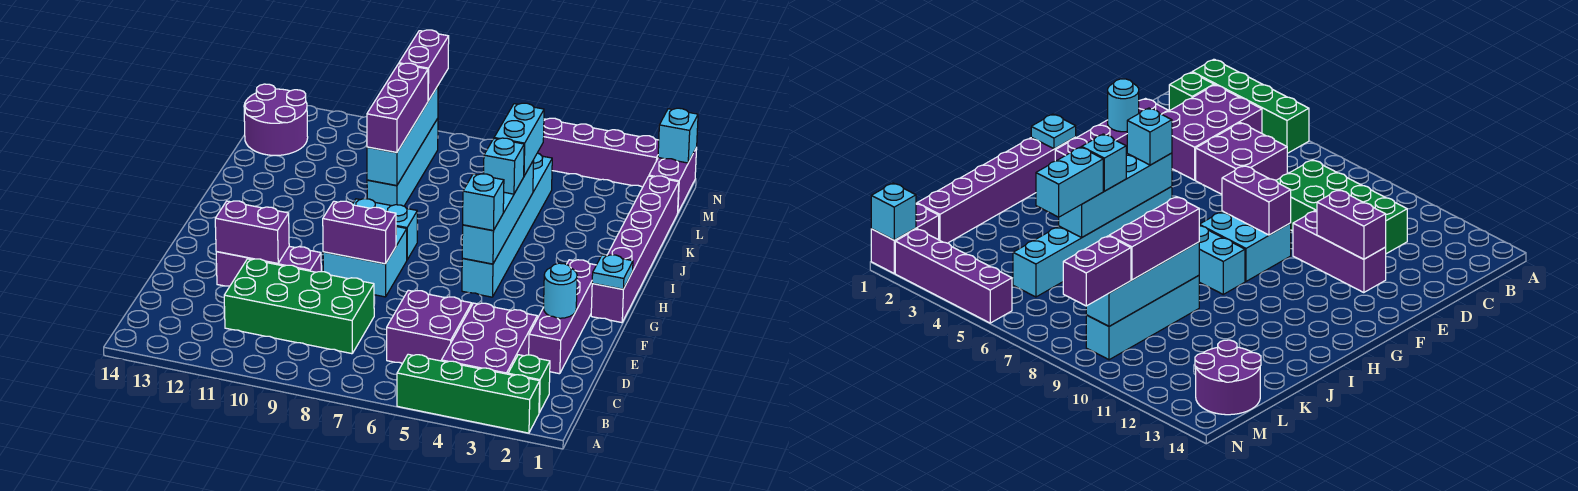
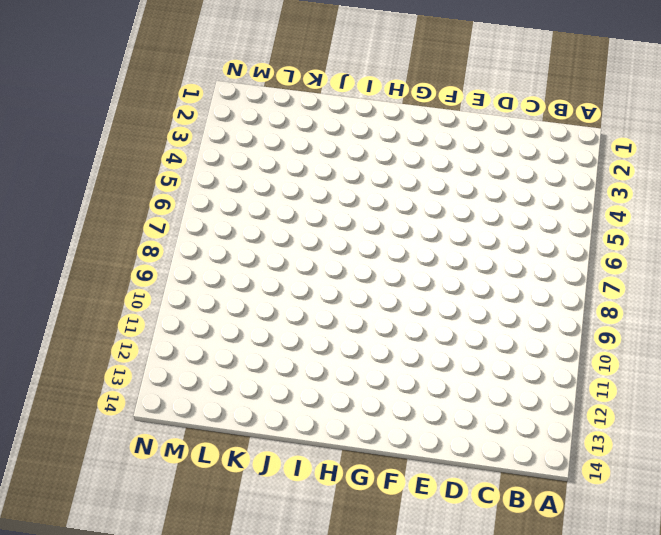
none -> green 1x4 brick [397,354,540,433]
none -> green 1x1 brick [508,355,550,413]
none -> purple 2x3 brick [441,303,537,374]

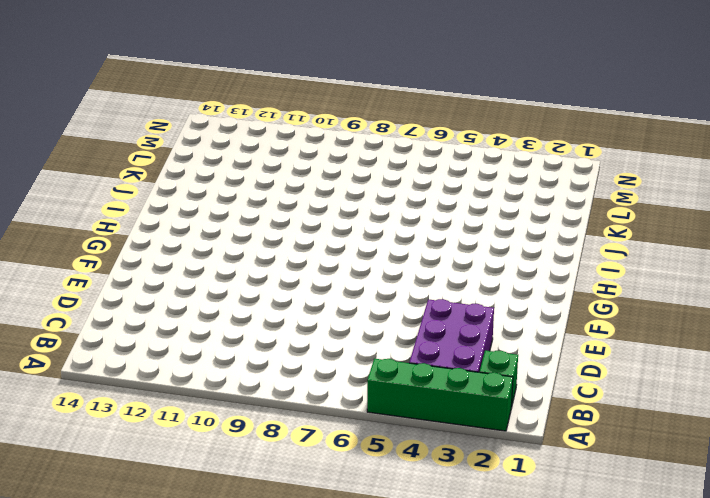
none -> purple 2x2 brick [387,290,472,363]
none -> green 2x4 brick [224,259,374,354]
none -> purple 1x4 brick [529,260,596,374]

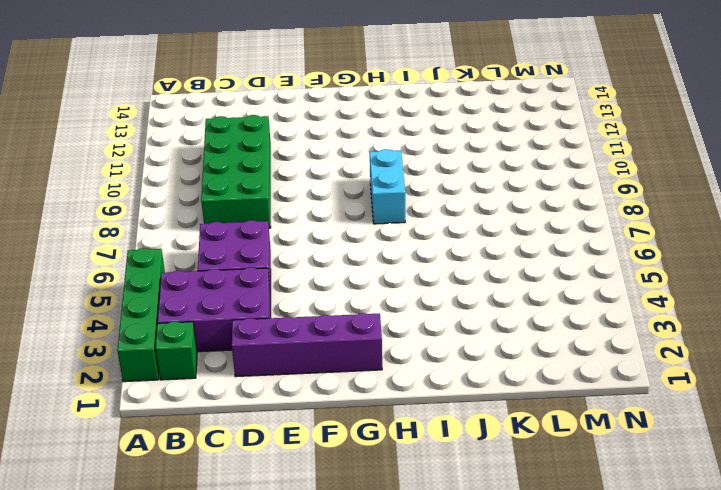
none -> purple 1x3 brick [216,246,321,286]
none -> cyan 2x2 brick [323,227,407,297]
none -> purple 1x6 brick [591,176,679,323]

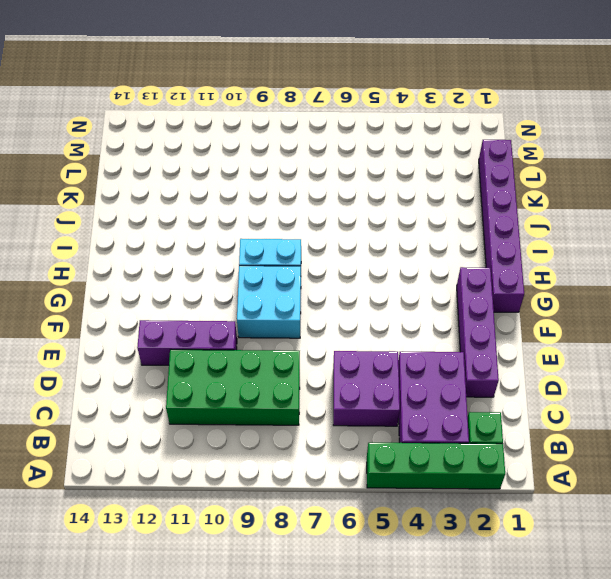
none -> cyan 1x6 brick [462,153,552,297]
none -> cyan 1x4 brick [367,119,438,206]
none -> purple 2x2 round brick [244,84,308,155]

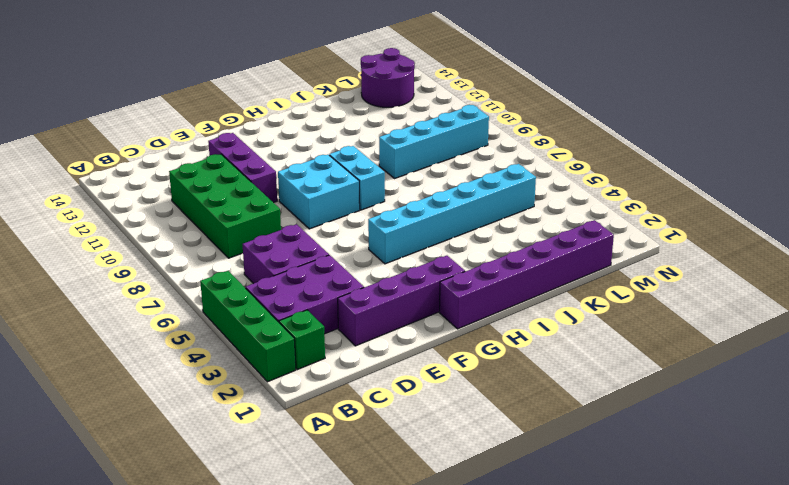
none -> purple 1x2 brick [649,148,697,212]
none -> purple 1x4 brick [538,118,659,187]
none -> cyan 1x1 round brick [544,263,577,318]

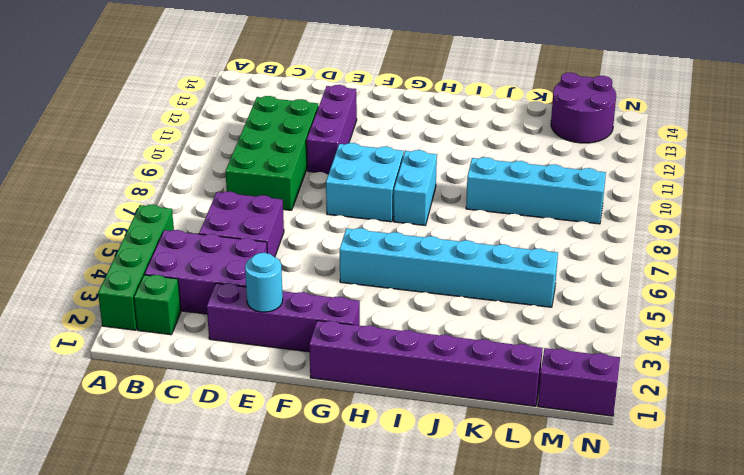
none -> purple 1x4 brick [538,118,659,187]
none -> purple 1x2 brick [215,201,289,263]
none -> purple 1x2 brick [323,201,396,264]

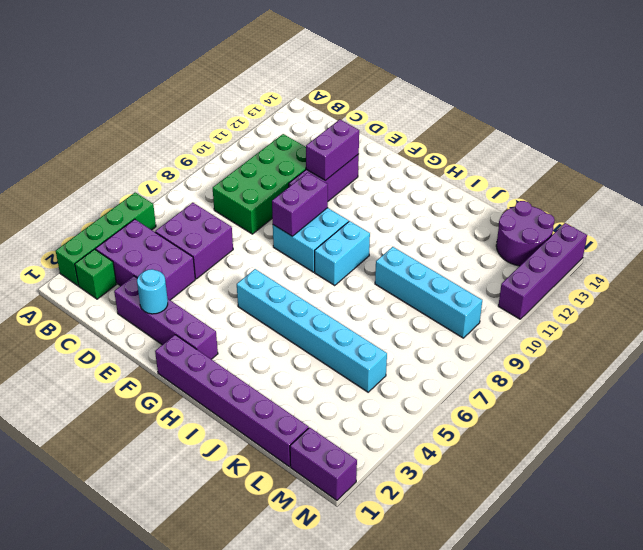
purple 1x4 brick [498,223,587,319] -> purple 1x4 brick moved to [538,118,659,187]
none -> cyan 1x1 plate [592,255,633,289]
none -> cyan 1x4 brick [462,160,534,264]
none -> cyan 1x4 brick [367,86,438,186]

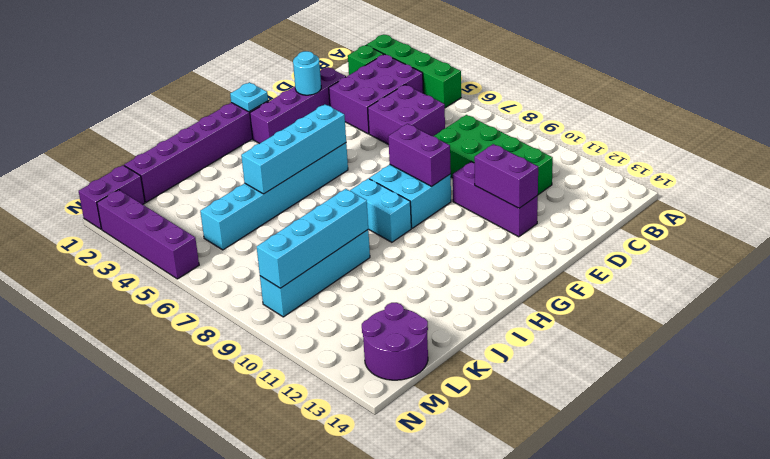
none -> cyan 1x1 brick [658,108,698,163]
none -> cyan 1x1 brick [463,174,504,231]
none -> cyan 1x1 brick [484,138,524,194]

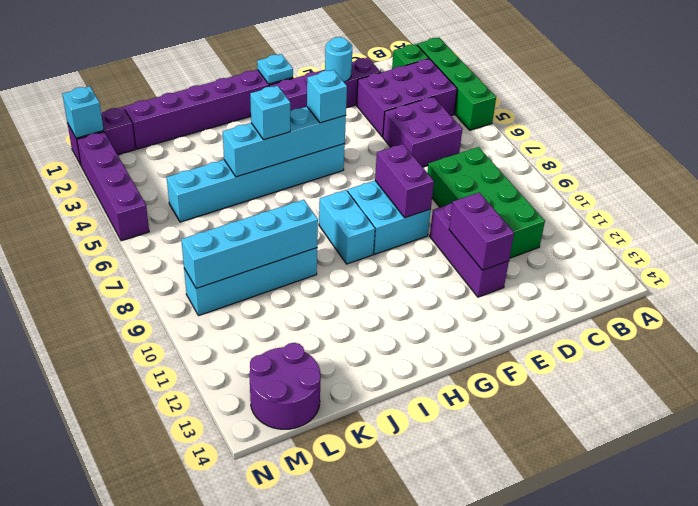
none -> cyan 1x2 brick [494,103,544,176]
none -> purple 1x3 brick [367,63,428,153]
none -> purple 1x2 brick [399,30,449,101]

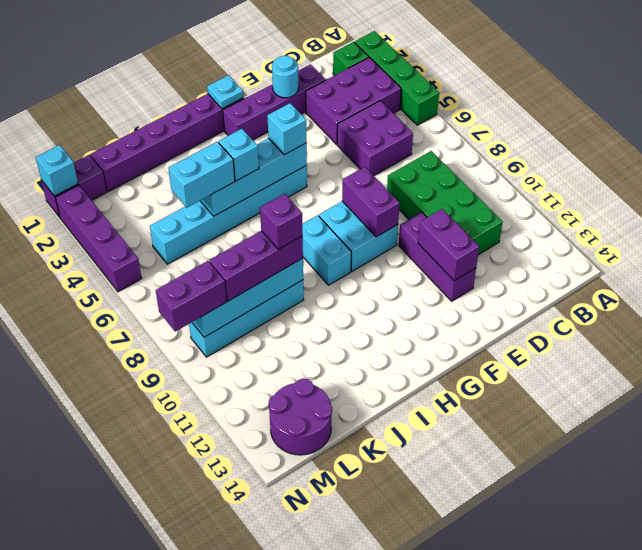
purple 1x1 brick [260,194,303,249] -> none

